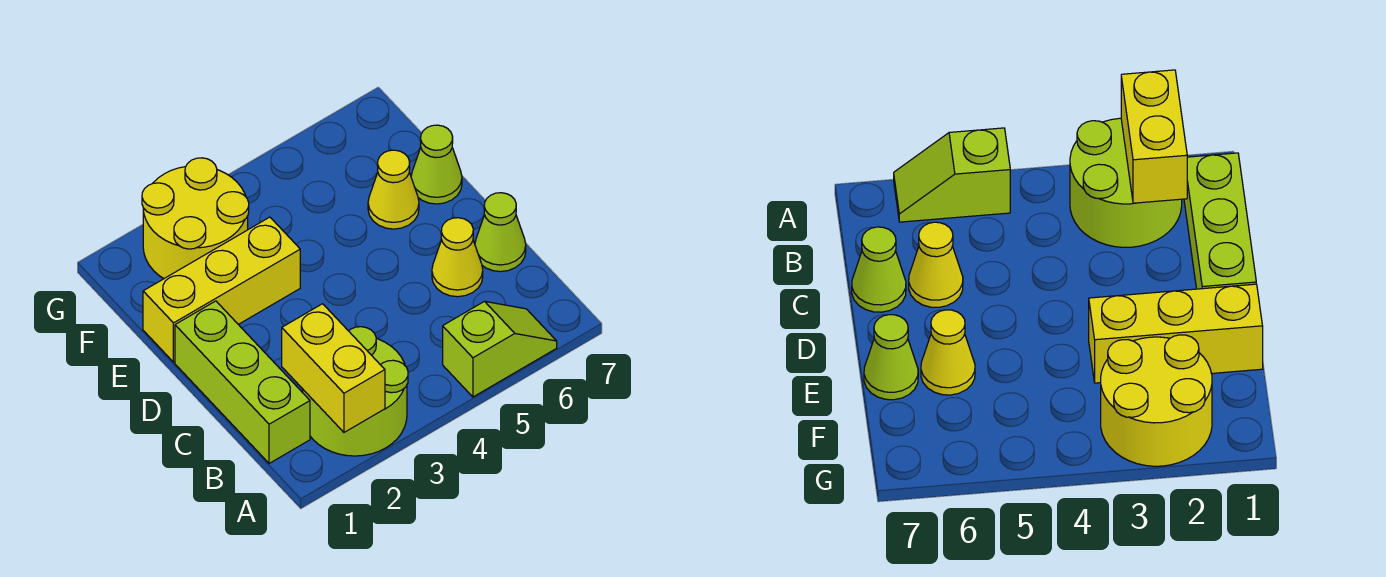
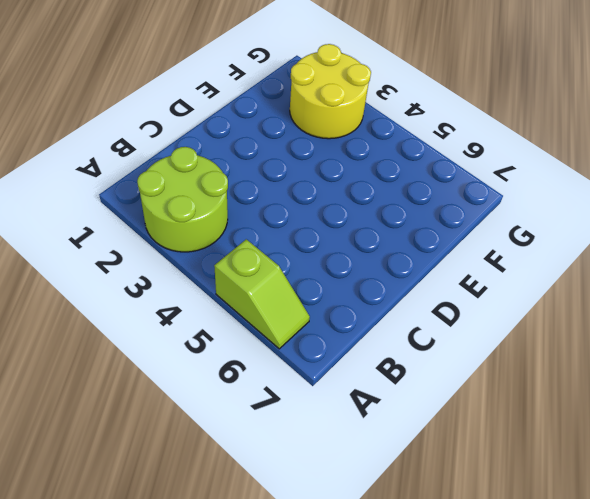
none -> lime 1x3 brick [175,301,310,463]
none -> yellow 1x1 cone [432,218,483,297]

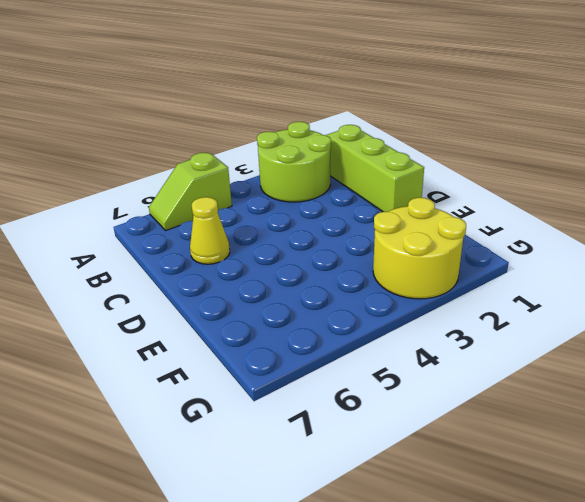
none -> lime 1x1 cone [475,193,526,272]
none -> yellow 1x3 brick [143,217,300,362]

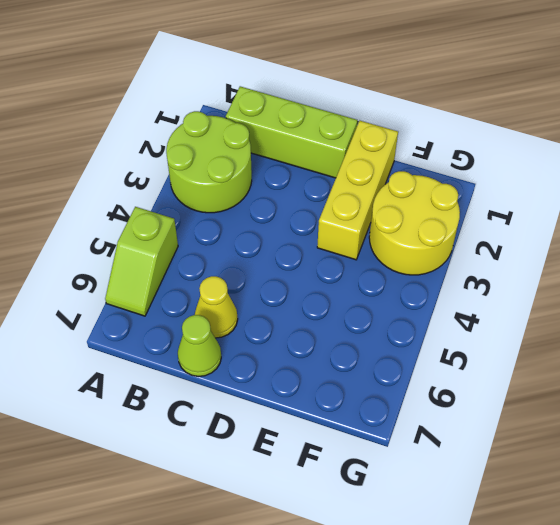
none -> yellow 1x1 cone [368,150,419,229]
none -> lime 1x1 cone [411,125,462,204]

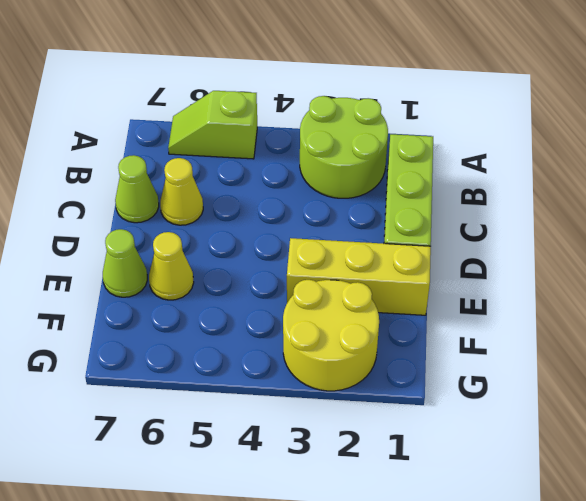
none -> yellow 1x2 brick [282,304,385,432]

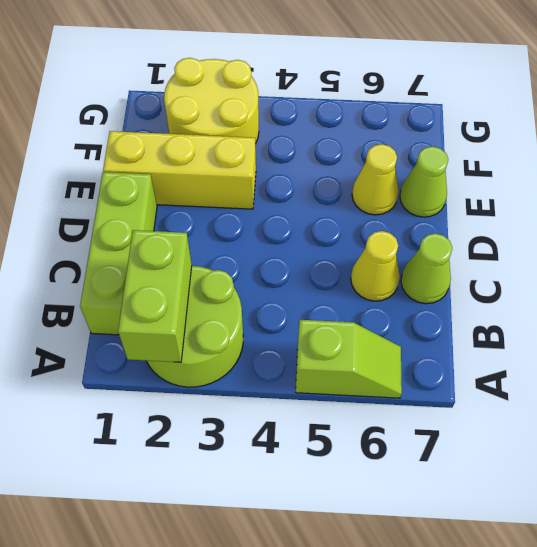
lime 1x2 brick [118,230,192,362] -> yellow 1x2 brick [282,304,385,432]

